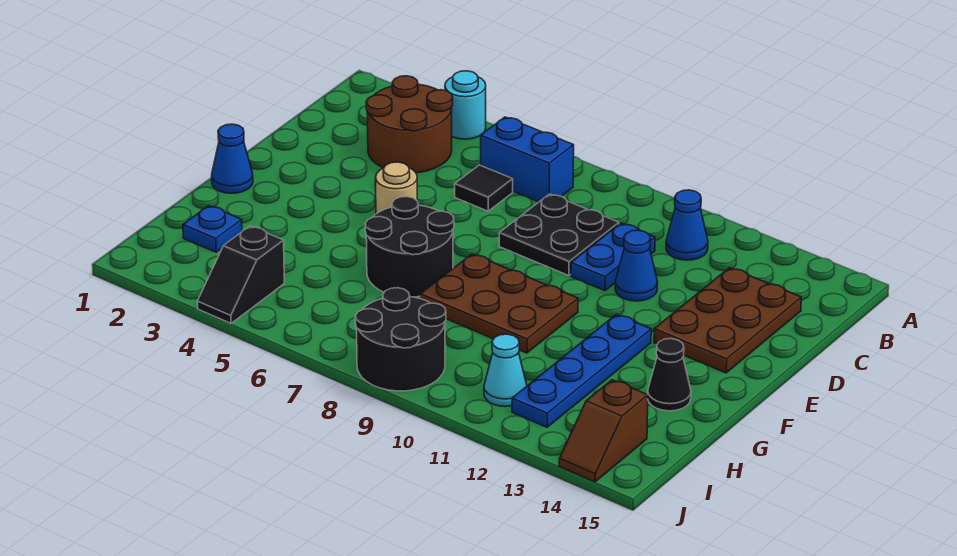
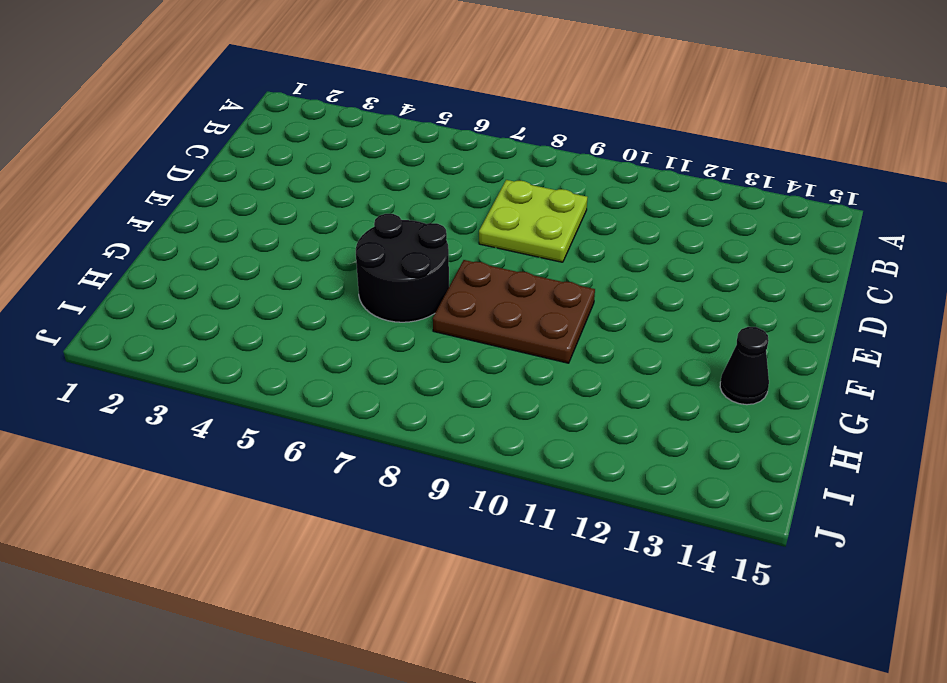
lime 2x2 plate [479,180,587,262] -> black 2x2 plate [499,194,619,276]
none -> cyan 1x1 round brick [445,71,486,139]
none -> brown 2x2 round brick [366,76,453,173]
none -> blue 1x2 brick [481,117,574,202]

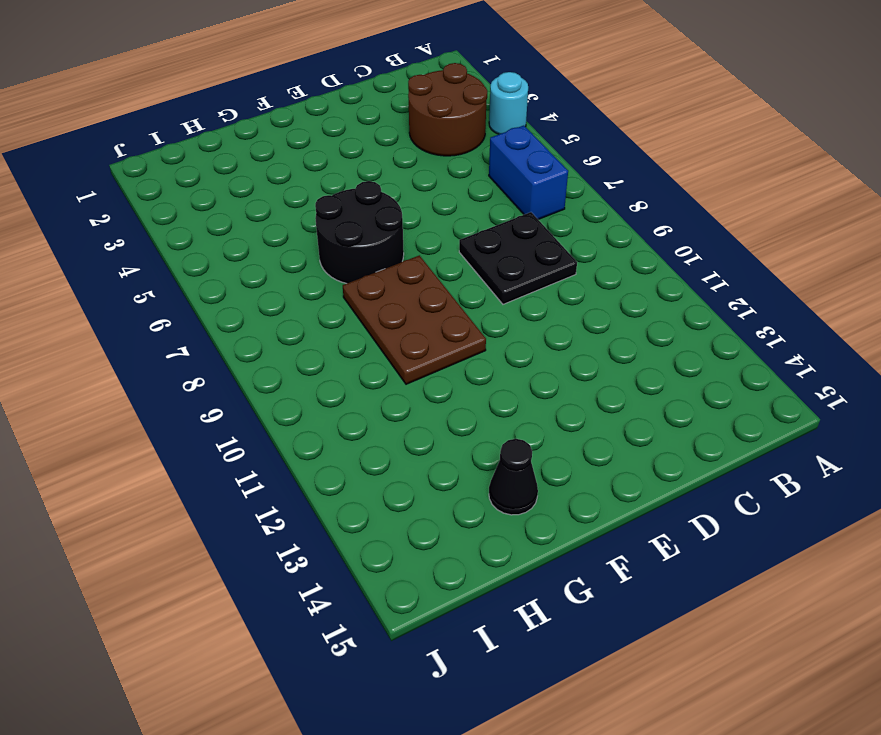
none -> blue 1x1 cone [666,190,708,260]
none -> black 1x1 tile [455,165,513,211]
none -> blue 1x2 plate [571,223,655,291]

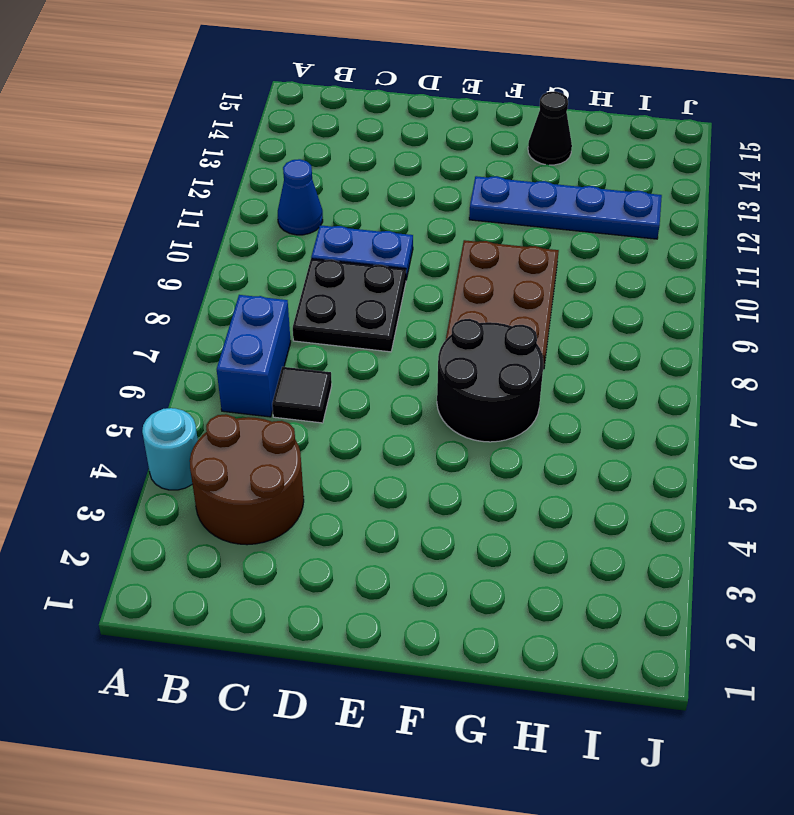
none -> brown 2x3 plate [654,268,801,373]
none -> blue 1x1 cone [615,230,658,301]
none -> tan 1x1 round brick [376,162,418,214]

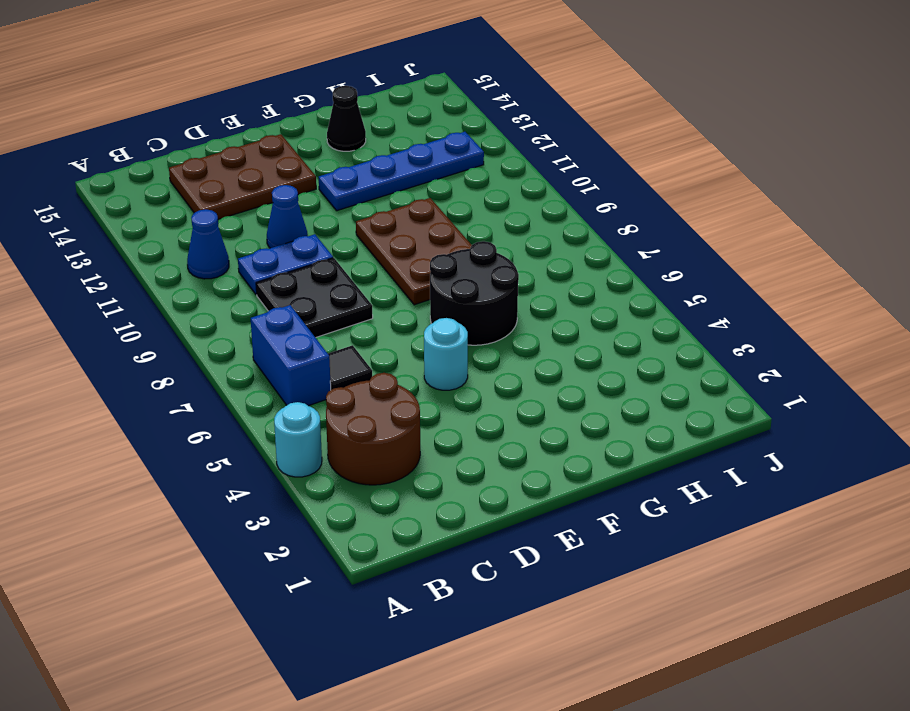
cyan 1x1 round brick [424,318,468,390] -> tan 1x1 round brick [376,162,418,214]
none -> blue 1x1 cone [212,124,253,193]
none -> blue 1x1 plate [183,206,242,252]
none -> black 1x2 slope [197,226,284,323]

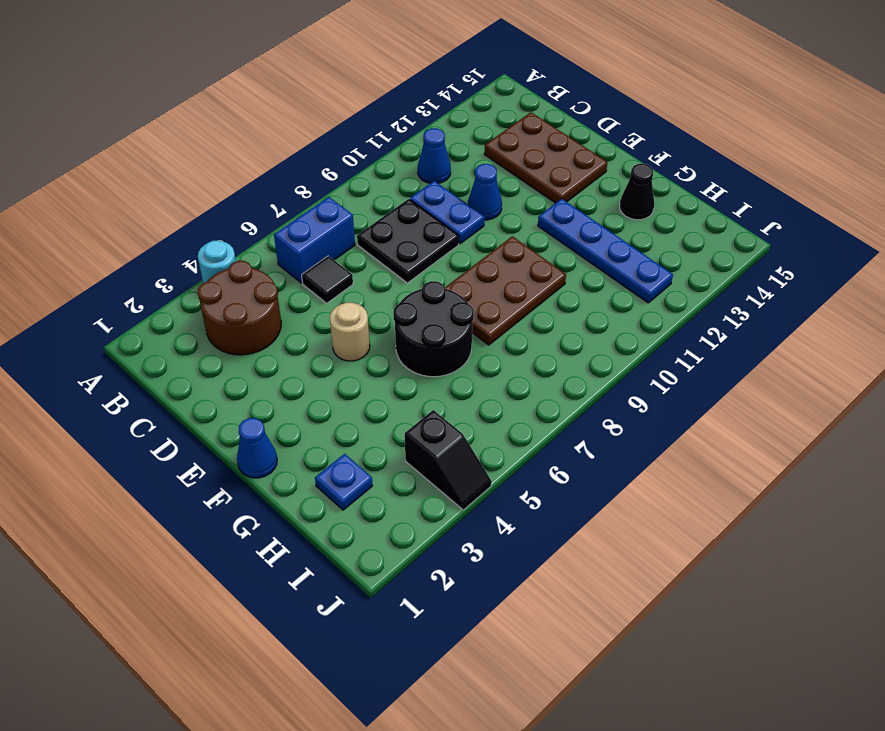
none -> black 2x2 round brick [355,288,446,391]
none -> cyan 1x1 cone [484,334,527,407]
none -> brown 1x2 slope [559,380,648,482]

